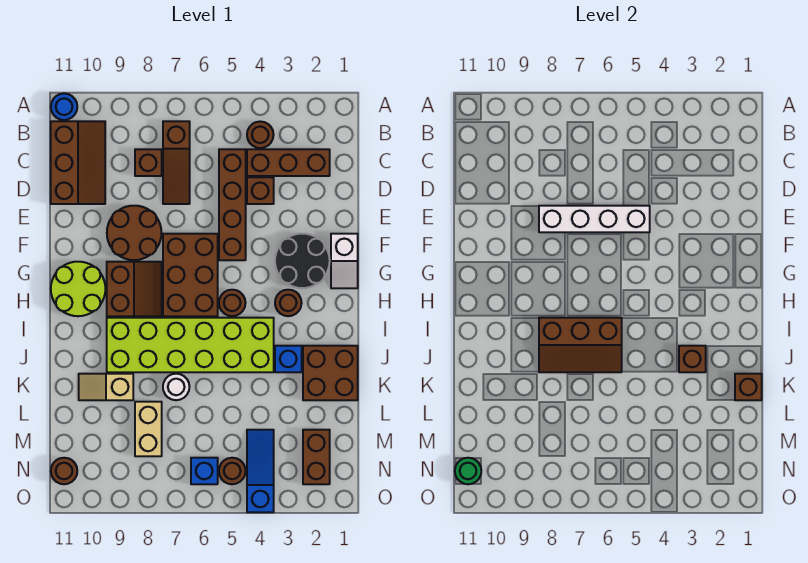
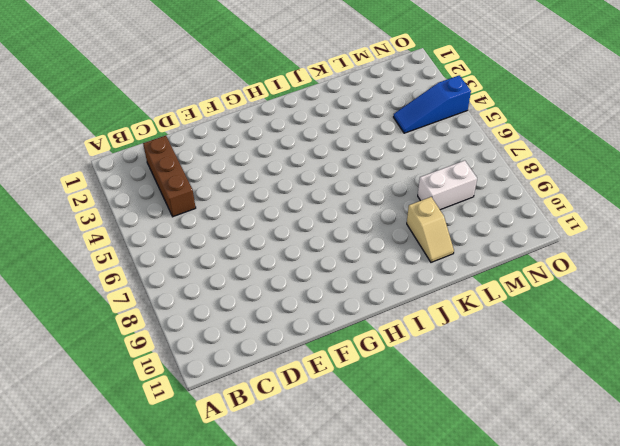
white 1x2 brick [418,161,477,210] -> tan 1x2 brick [135,402,162,456]
none -> blue 1x1 round brick [51,93,77,120]
none -> brown 1x1 round brick [247,121,274,148]
none -> brown 1x3 slope [163,121,190,204]
none -> brown 2x3 slope [51,121,105,204]

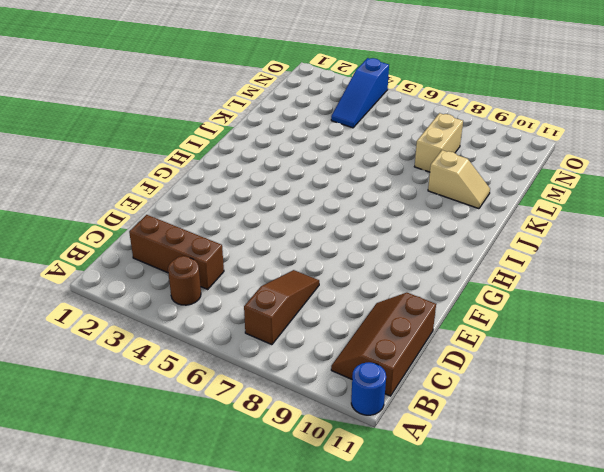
none -> brown 1x4 brick [219,149,246,260]
none -> brown 1x1 brick [135,149,162,176]
none -> brown 1x1 brick [247,177,274,204]
none -> brown 2x2 round brick [107,206,161,260]

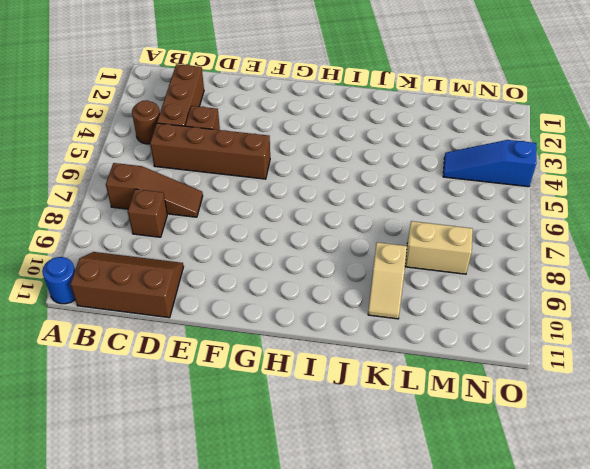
none -> brown 2x2 round brick [107,206,161,260]
none -> white 1x2 slope [331,234,358,288]
none -> black 2x2 round brick [275,234,330,288]
none -> brown 2x3 brick [163,234,218,316]

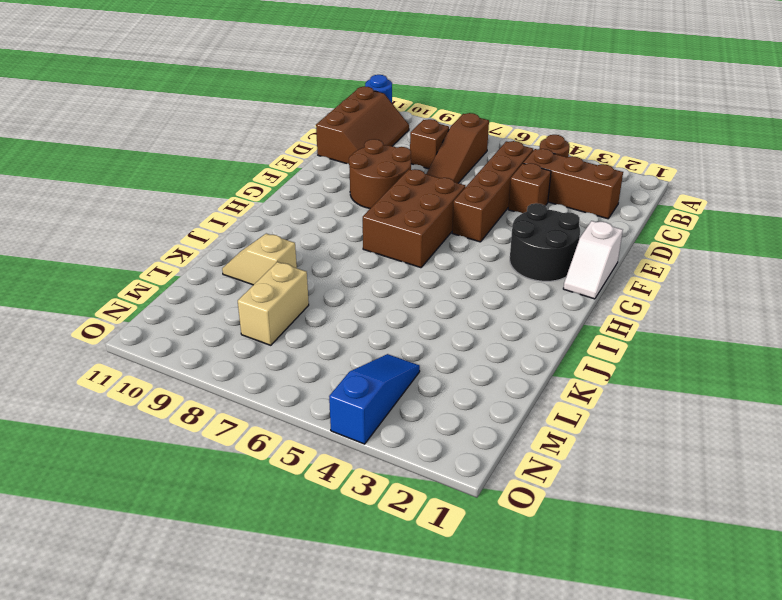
none -> brown 2x2 slope [107,262,162,316]
none -> lime 2x2 round brick [51,262,105,316]
none -> brown 1x1 round brick [275,290,302,316]
none -> brown 1x1 round brick [219,290,246,316]

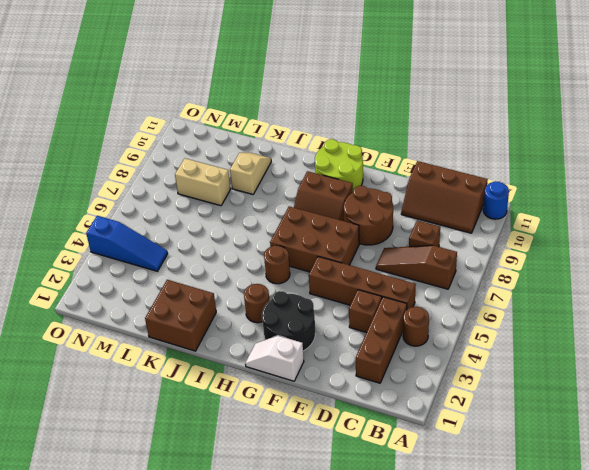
none -> lime 2x6 brick [107,318,274,372]
none -> blue 1x1 brick [275,346,302,372]
none -> white 1x1 round brick [163,374,189,400]
none -> brown 1x2 brick [303,430,330,484]

